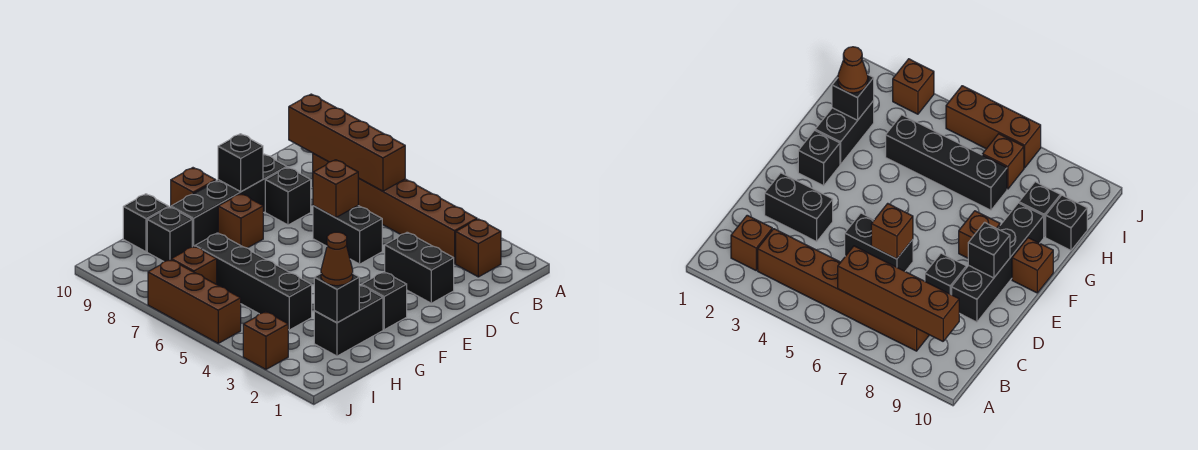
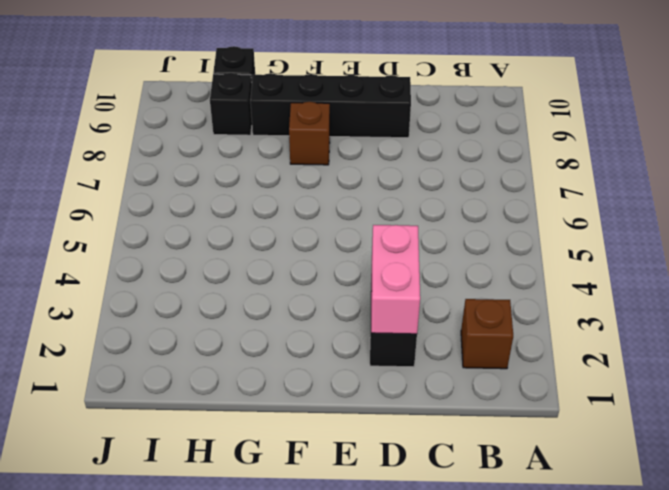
pink 1x2 brick [371,225,420,334] -> none
none -> brown 1x6 brick [313,153,477,264]
none -> black 1x2 brick [313,206,382,264]
none -> black 1x1 brick [265,167,311,225]

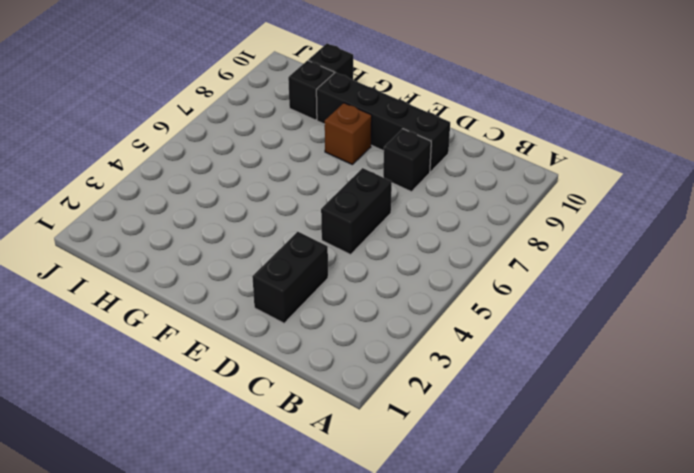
none -> brown 1x1 brick [456,219,501,277]
none -> brown 1x6 brick [313,153,477,264]
none -> black 1x1 brick [361,272,407,330]

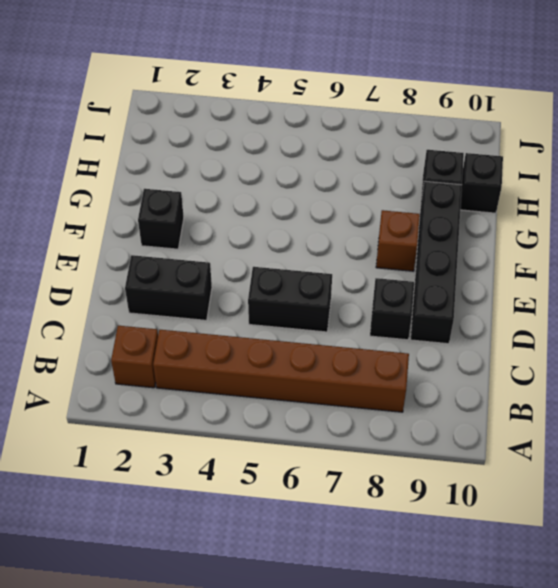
none -> brown 1x1 brick [171,168,216,206]
none -> black 1x2 brick [314,285,383,356]
none -> black 1x4 brick [195,233,312,330]

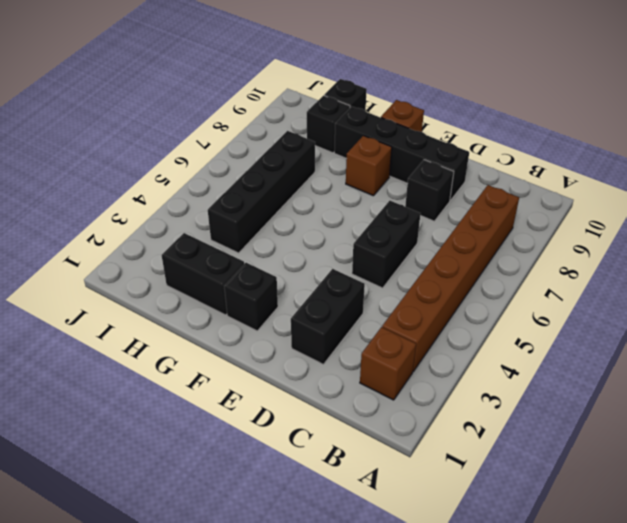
none -> brown 1x1 brick [171,246,217,284]
none -> brown 1x1 brick [243,312,288,369]
none -> brown 1x3 brick [148,259,241,343]

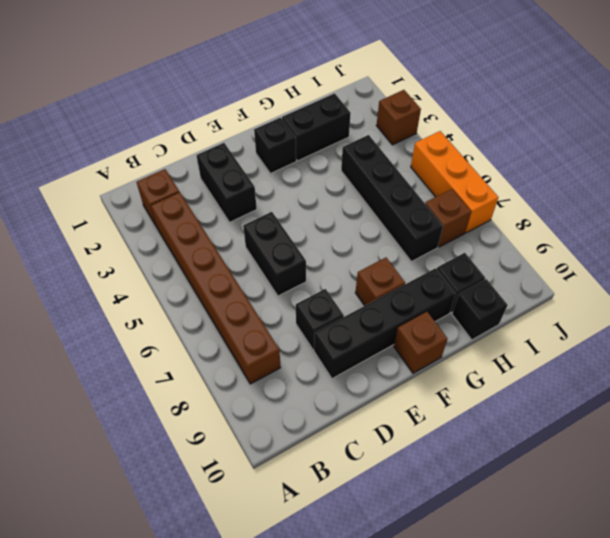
orange 1x3 brick [411,131,498,233] -> brown 1x3 brick [148,259,241,343]
none -> brown 1x4 brick [289,94,405,191]
none -> brown 1x1 brick [313,160,358,218]
none -> black 1x1 brick [218,134,263,192]

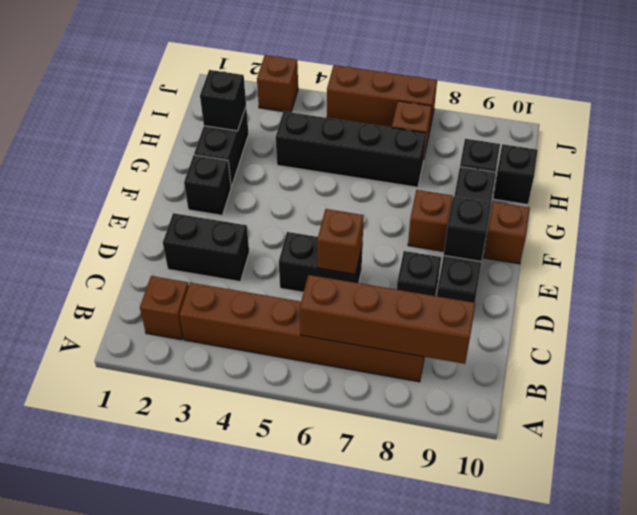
none -> brown 1x1 cone [321,232,353,286]

